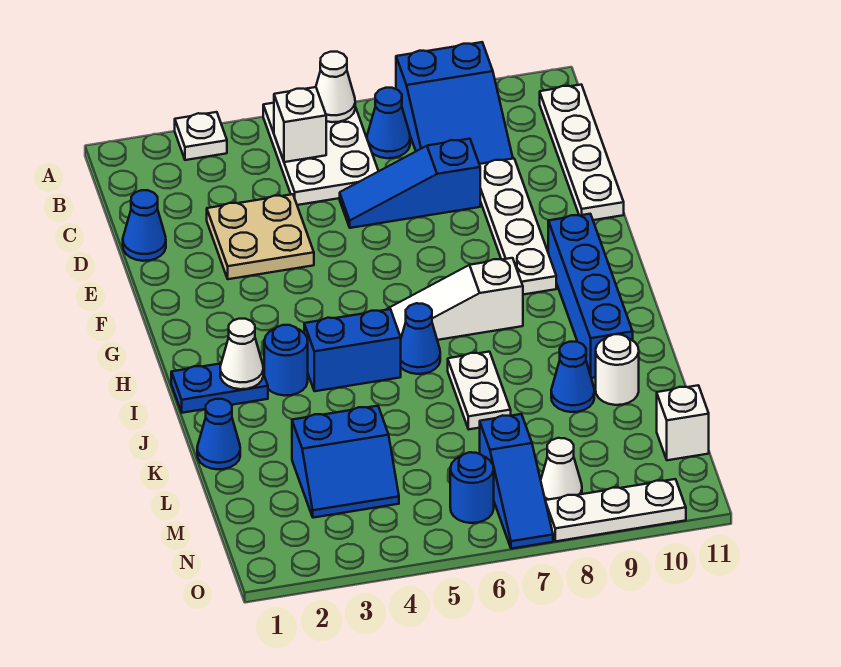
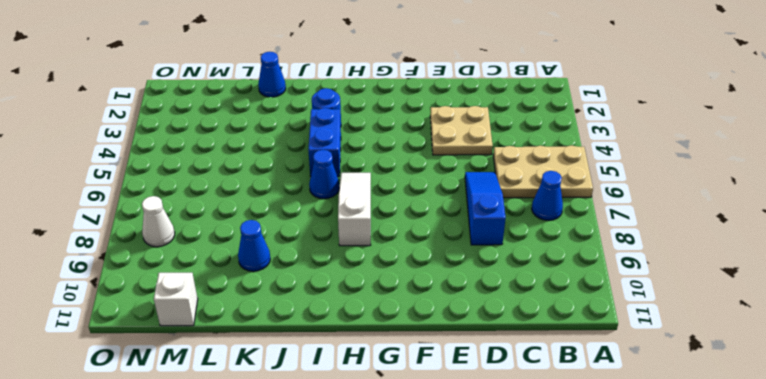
tan 2x3 plate [493,145,593,198] -> white 2x3 plate [263,103,379,205]
none -> white 1x1 plate [175,112,227,160]
none -> blue 2x3 slope [396,42,513,164]
none -> white 1x4 plate [540,85,624,220]

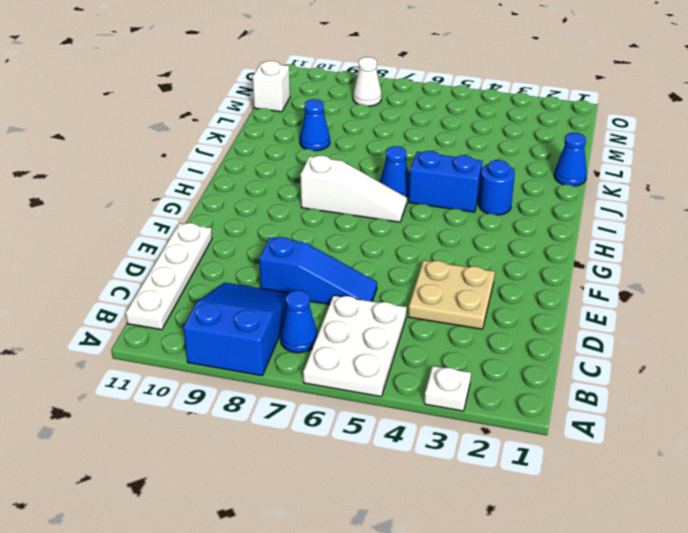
none -> blue 1x1 cone [123,190,166,261]
none -> white 1x4 plate [479,159,556,295]
none -> blue 1x4 brick [548,214,633,378]

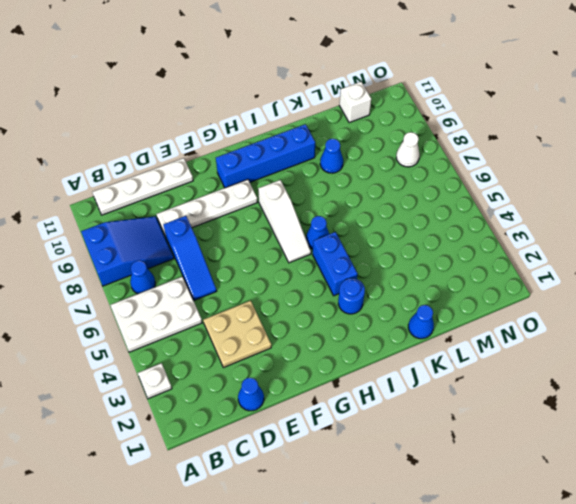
none -> blue 1x2 plate [171,364,268,413]
none -> white 1x2 plate [448,352,511,429]
none -> white 1x1 round brick [596,334,639,405]

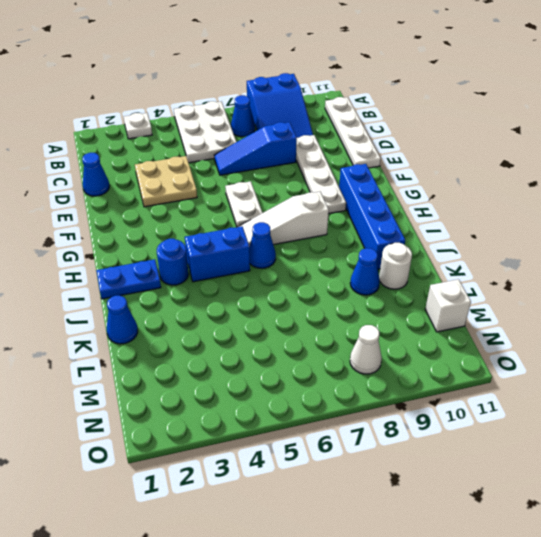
white 1x2 plate [225,181,262,227] -> white 1x2 plate moved to [448,352,511,429]
none -> blue 2x2 slope [292,406,399,518]
none -> blue 1x3 slope [480,414,553,549]
none -> blue 1x1 round brick [450,452,494,523]

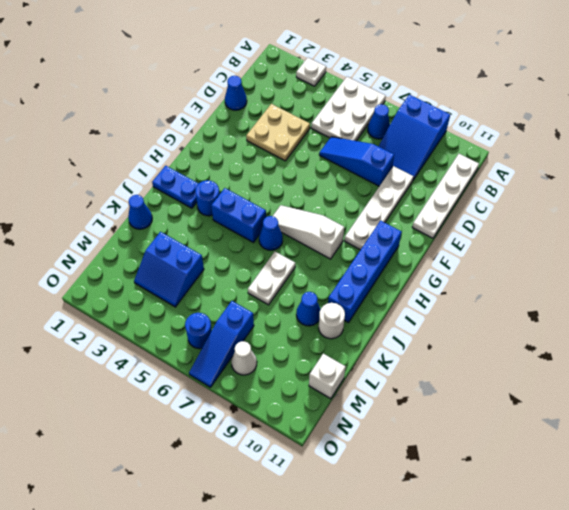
none -> white 1x3 plate [545,479,686,541]
none -> white 1x1 cone [316,52,355,122]
none -> white 1x1 brick [274,87,326,162]

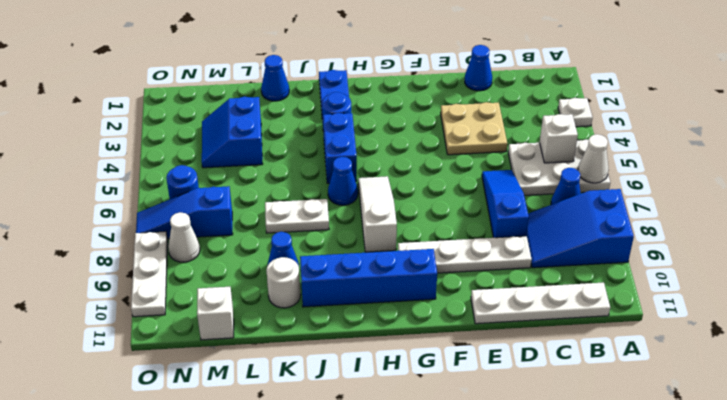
none -> white 1x1 cone [220,319,263,389]

